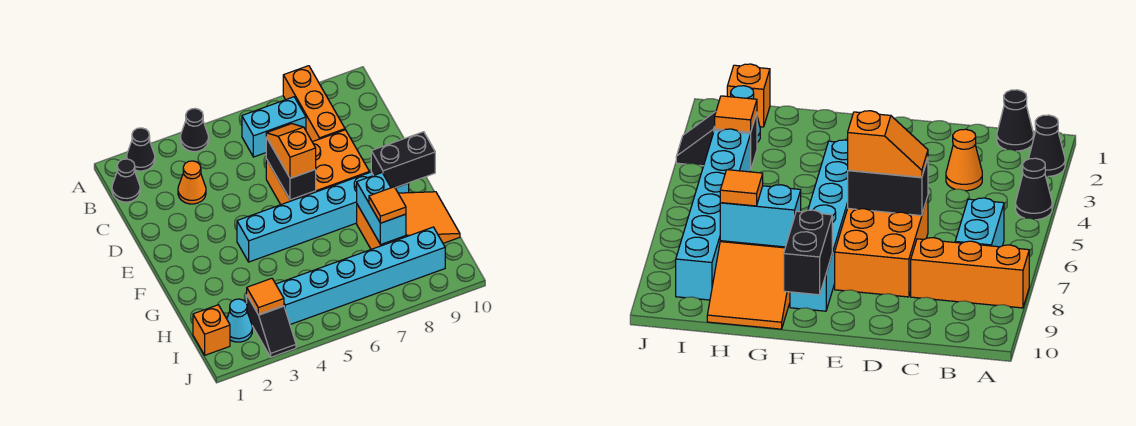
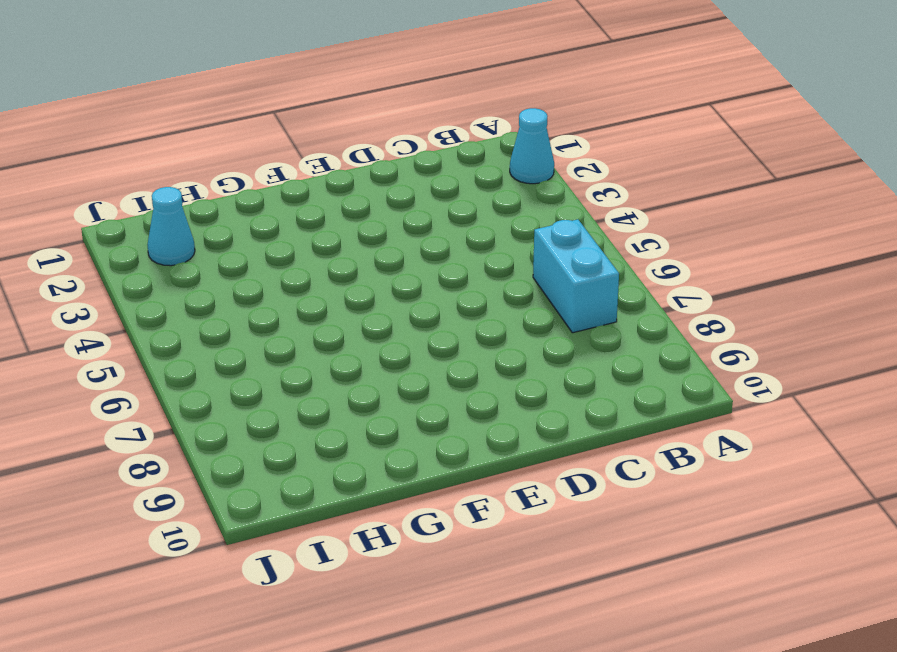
cyan 1x1 cone [510,108,554,184] -> black 1x1 cone [127,128,155,171]
none -> black 1x1 cone [181,108,208,152]
none -> orange 1x3 brick [283,66,345,142]
none -> black 1x1 cone [112,159,140,202]

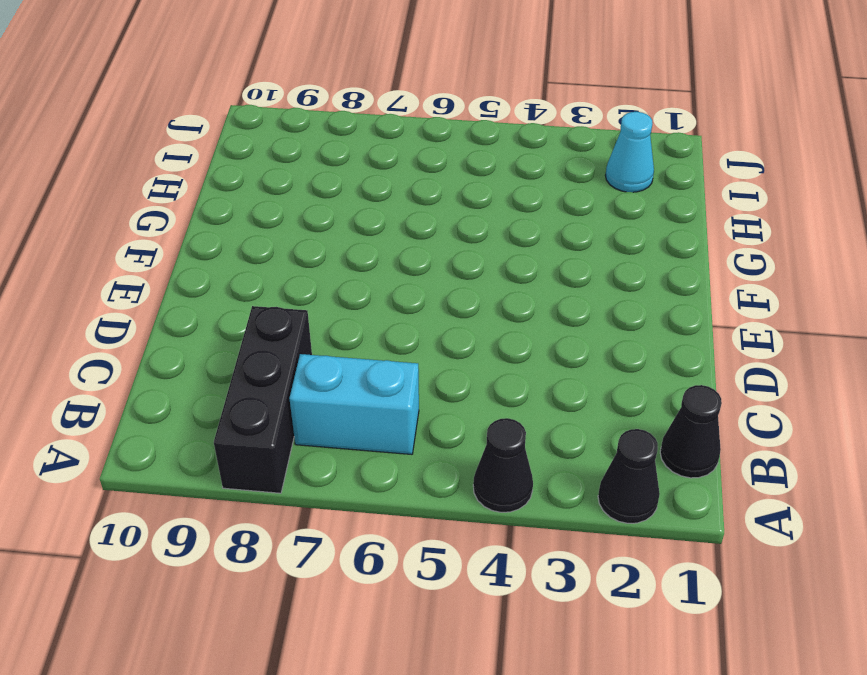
black 1x3 brick [214,306,312,493] -> orange 1x3 brick [283,66,345,142]
none -> orange 1x1 cone [178,161,206,204]
none -> orange 2x3 brick [266,130,369,205]
none -> cyan 1x6 brick [237,172,409,262]

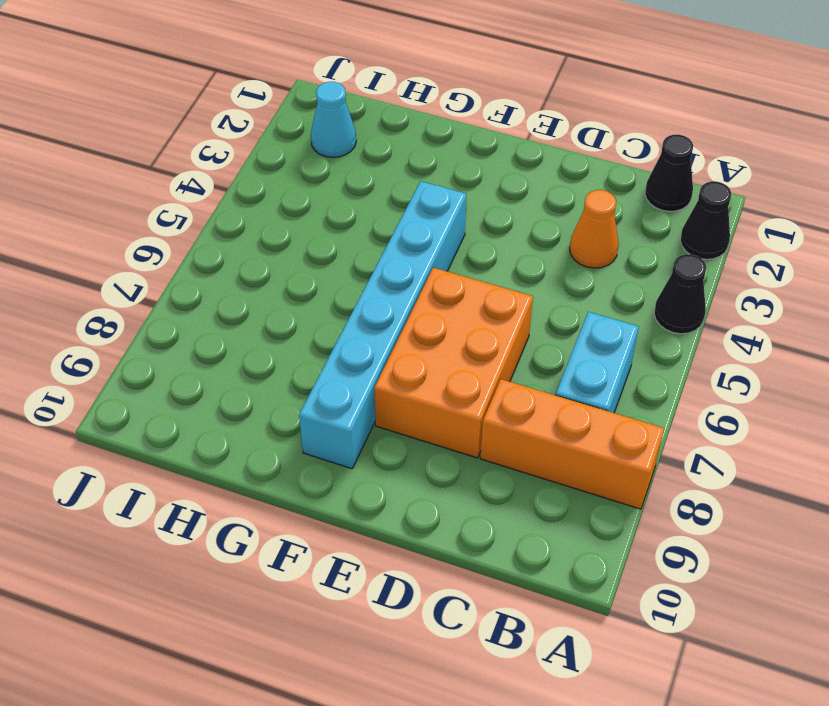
none -> orange 2x3 slope [357,192,460,249]
none -> orange 1x1 brick [193,305,230,355]
none -> black 1x2 slope [247,296,296,357]

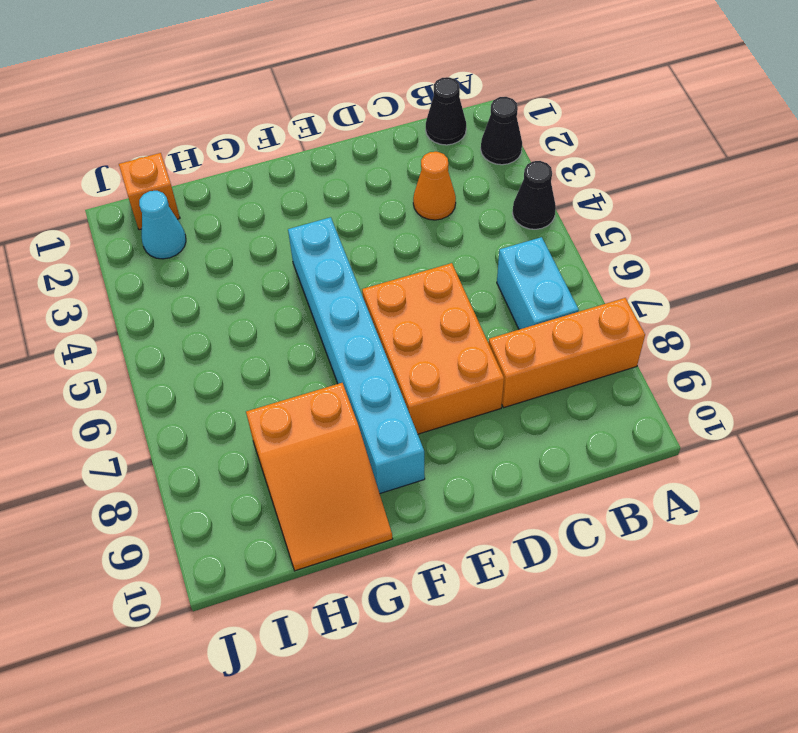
none -> black 1x2 slope [247,296,296,357]
none -> cyan 1x6 brick [276,227,445,324]
none -> black 1x2 brick [266,138,316,200]

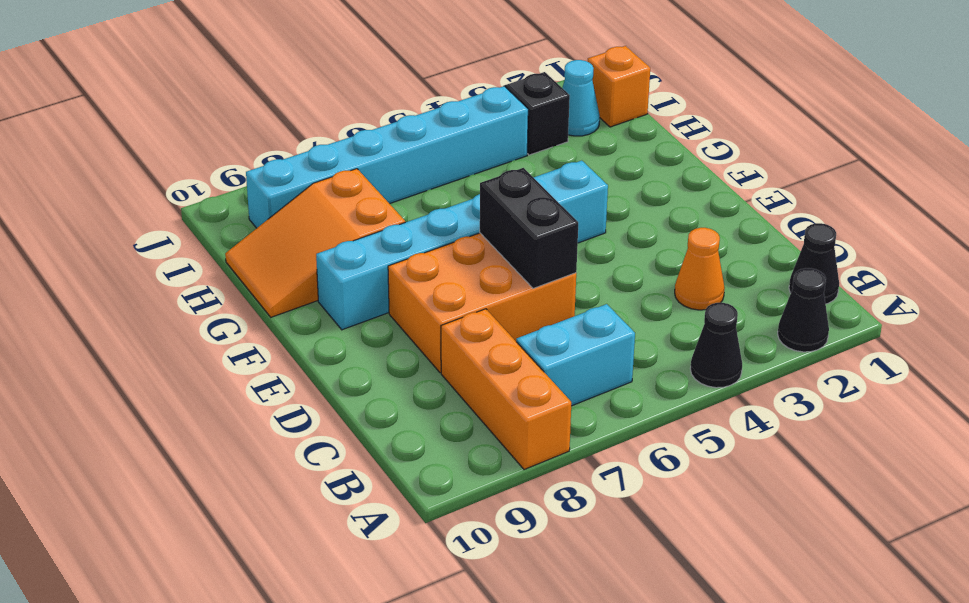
none -> black 1x2 brick [371,132,435,188]
none -> cyan 1x2 brick [357,173,406,245]
none -> orange 1x1 tile [247,278,284,314]

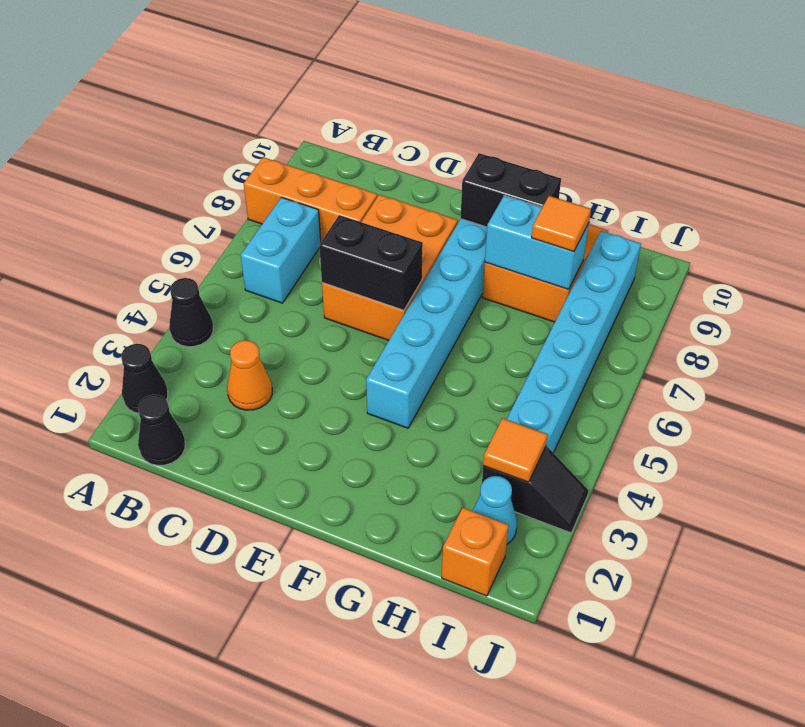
black 1x2 brick [461,153,561,227] -> black 1x2 brick turned to [371,132,435,188]
none -> orange 1x2 slope [266,124,316,178]

